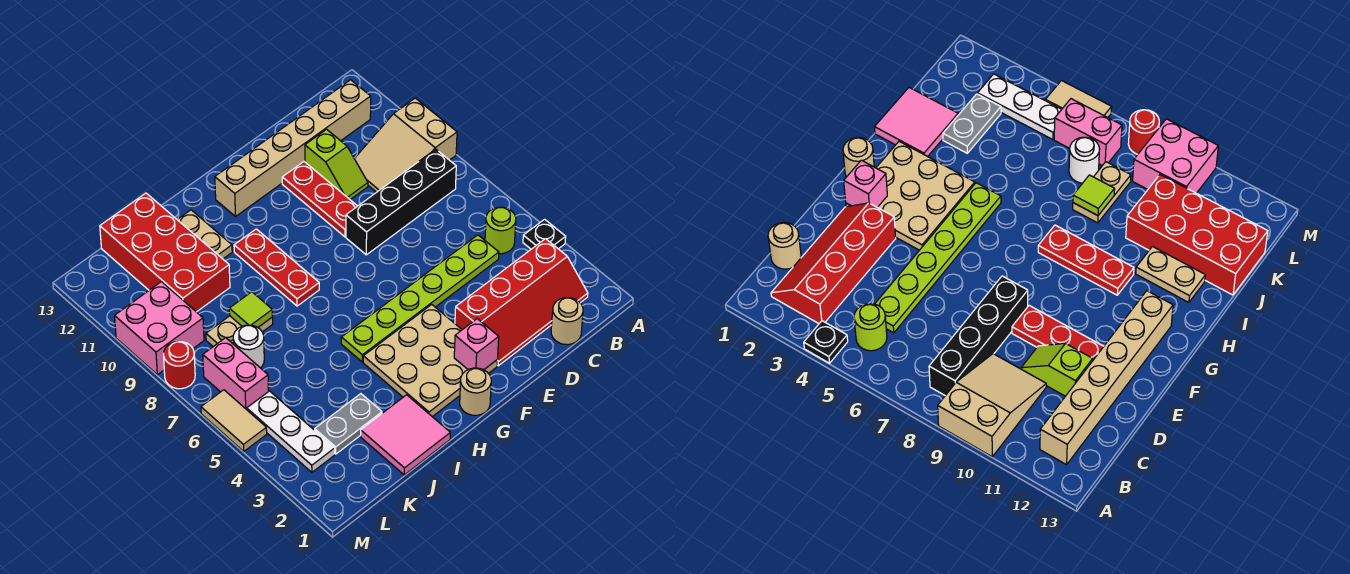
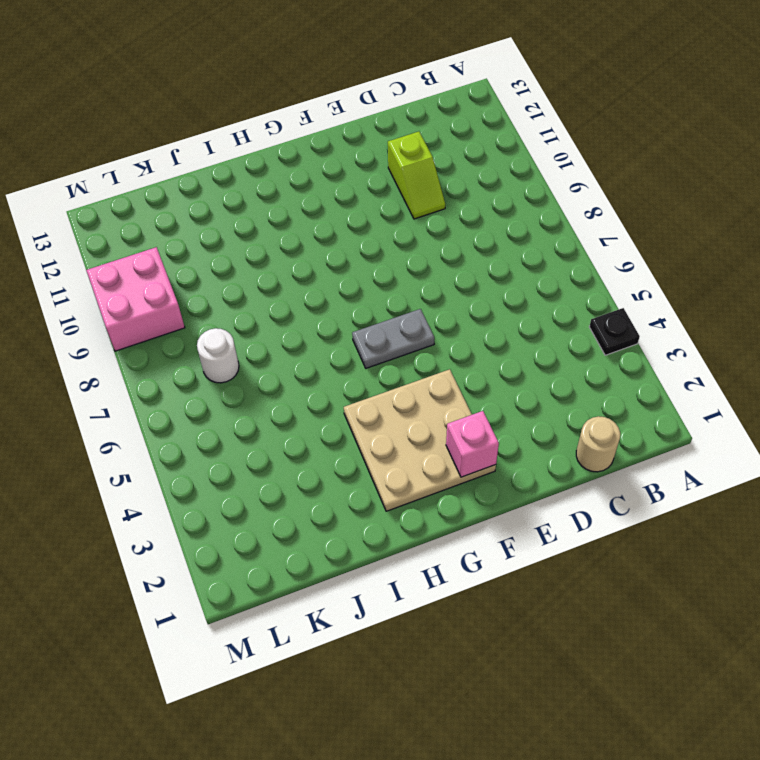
grey 1x2 plate [352,309,434,368] -> grey 1x2 plate moved to [315,394,382,454]
none -> tan 2x3 slope [354,98,457,192]
none -> red 2x4 slope [455,239,588,366]
none -> lime 1x1 round brick [485,207,516,254]

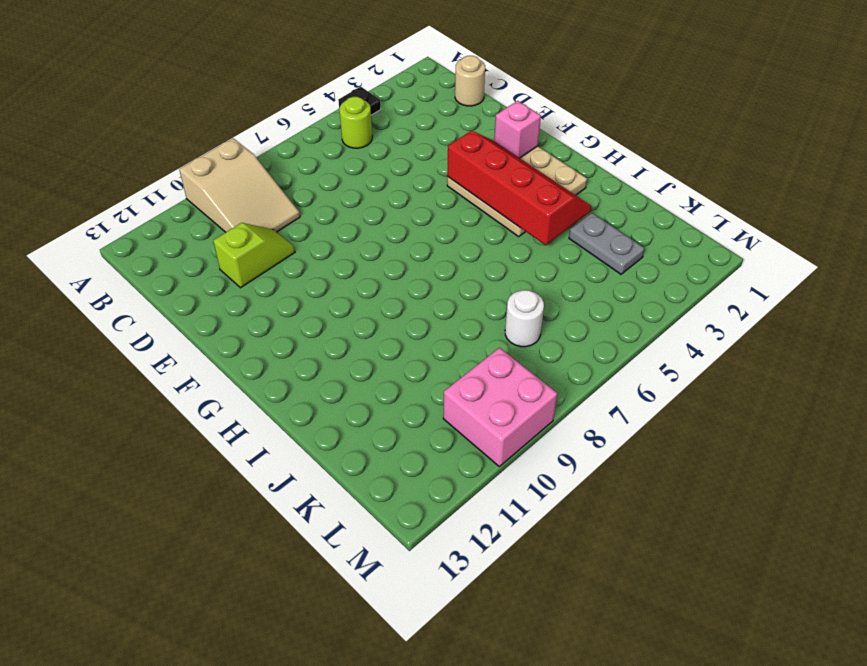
red 2x4 slope [447,131,592,245] -> red 2x4 slope moved to [455,239,588,366]
none -> black 1x4 brick [346,149,456,255]
none -> tan 1x6 brick [215,80,371,216]
none -> lime 1x6 plate [341,235,499,362]

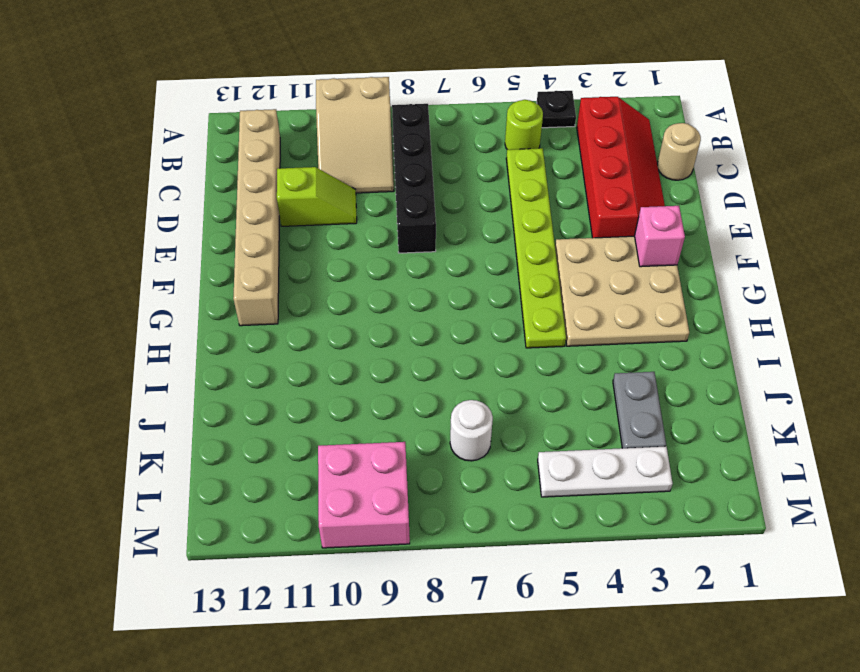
none -> red 1x3 plate [282,162,357,237]
none -> tan 1x1 round brick [460,368,491,415]
none -> red 1x3 plate [234,229,319,306]

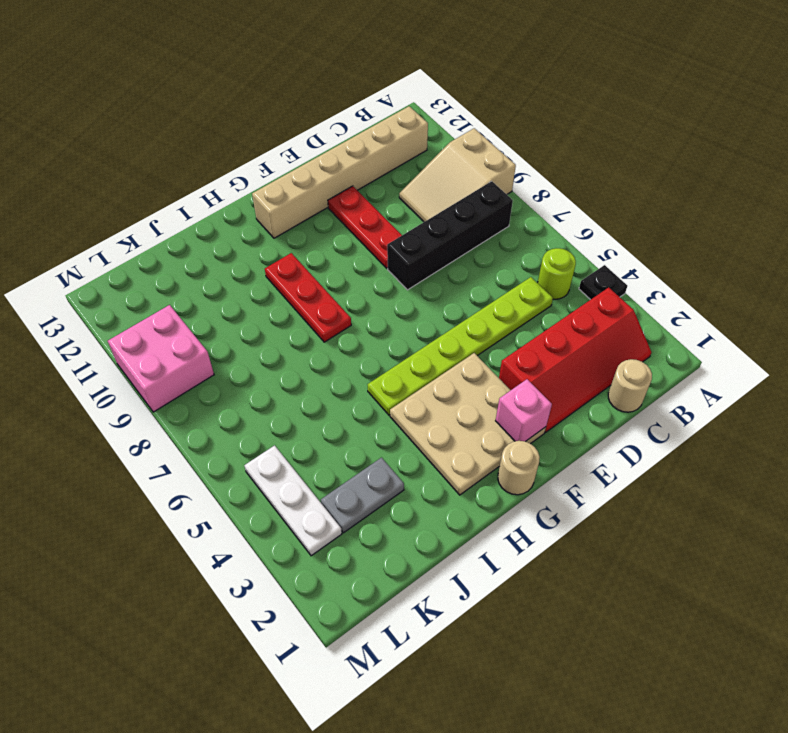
none -> lime 1x2 slope [305,129,368,199]
none -> pink 2x2 tile [361,395,450,475]
none -> tan 1x2 plate [177,210,232,259]

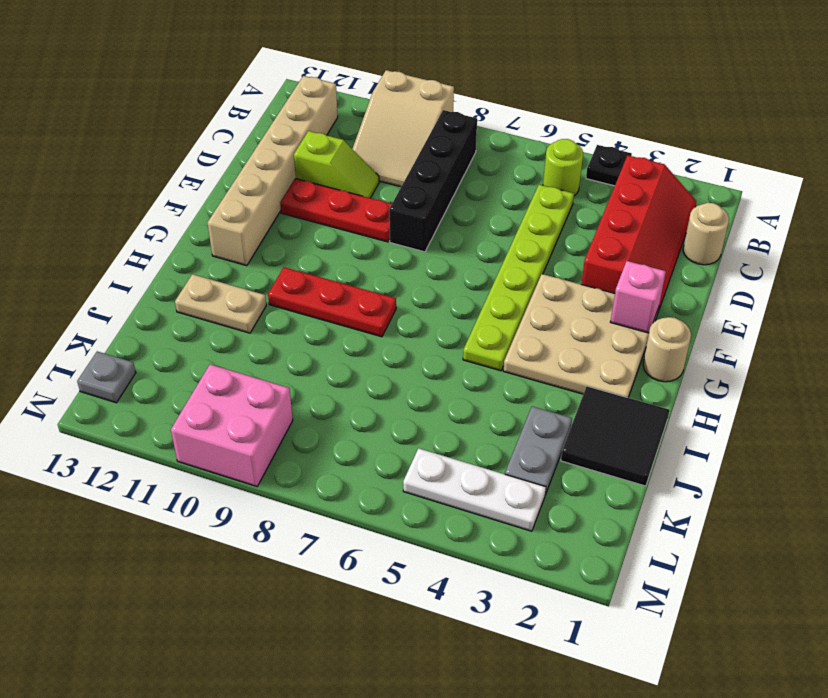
black 2x2 tile [561,386,669,486] -> pink 2x2 tile [361,395,450,475]
grey 1x1 plate [77,351,136,403] -> none
none -> tan 1x2 plate [206,316,273,347]
none -> red 2x4 brick [100,193,230,312]
none -> white 1x1 round brick [233,325,264,368]

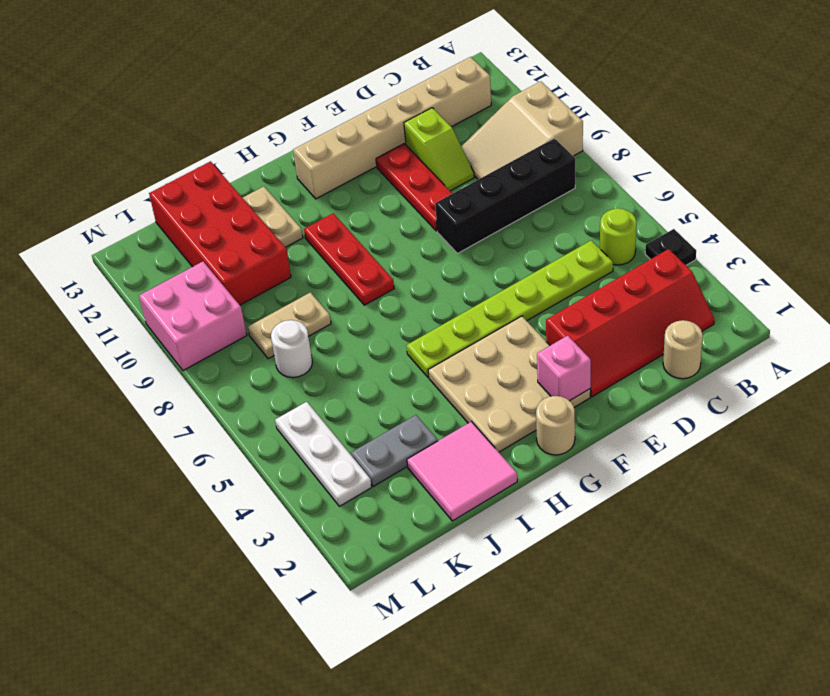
none -> pink 1x2 brick [203,338,269,410]
none -> tan 1x2 tile [201,390,267,451]
none -> red 1x1 round brick [164,342,195,389]

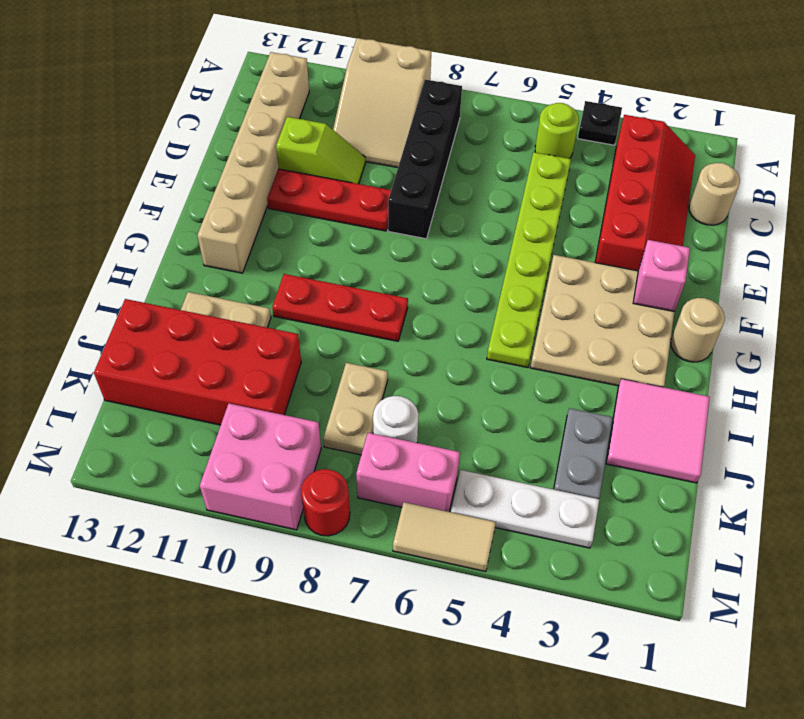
none -> lime 1x1 tile [229,292,272,327]

